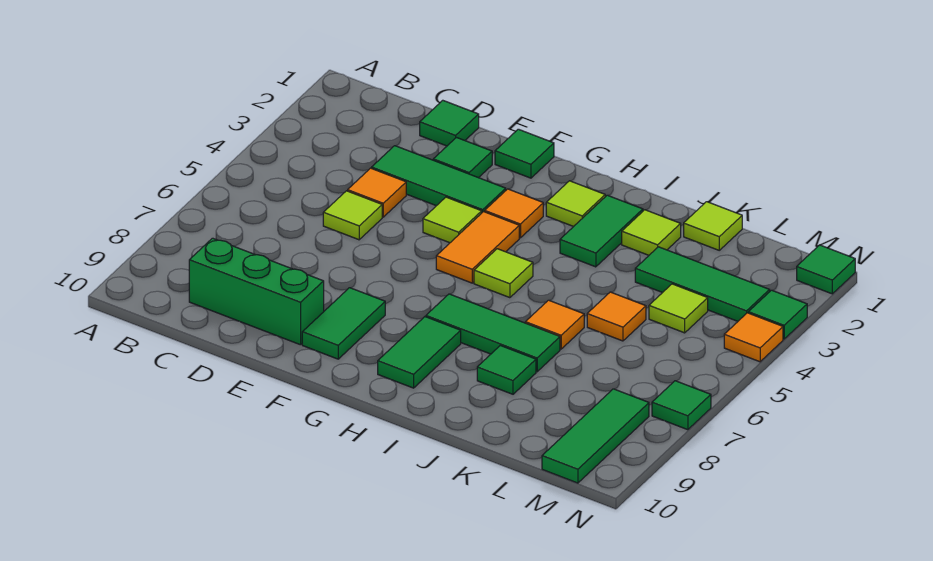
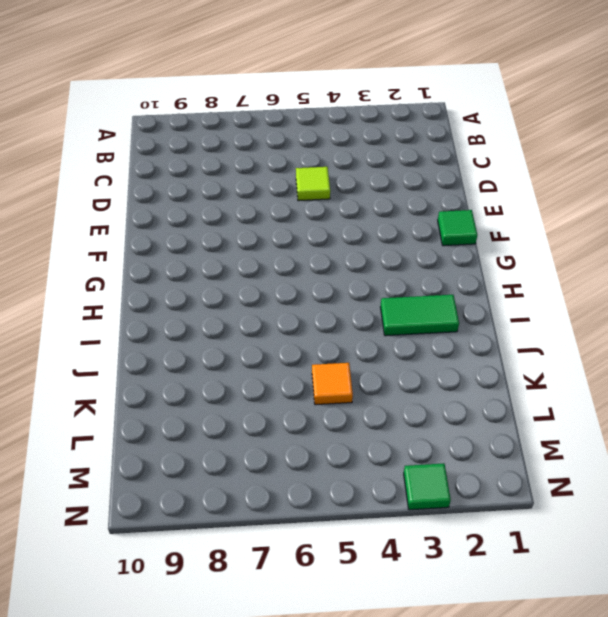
none -> green 1x3 brick [189,238,324,345]
none -> green 1x1 tile [420,100,479,146]
none -> green 1x3 tile [372,146,506,212]

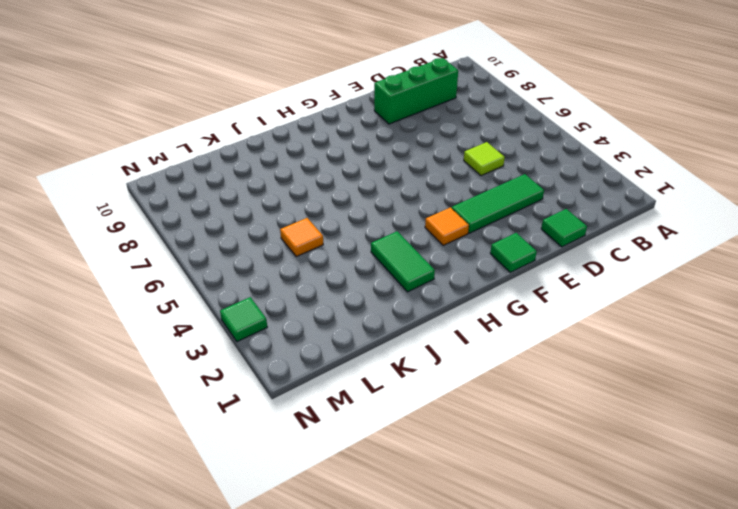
none -> orange 1x1 tile [348,168,406,217]
none -> green 1x1 tile [433,137,492,178]
none -> lime 1x1 tile [423,197,482,243]

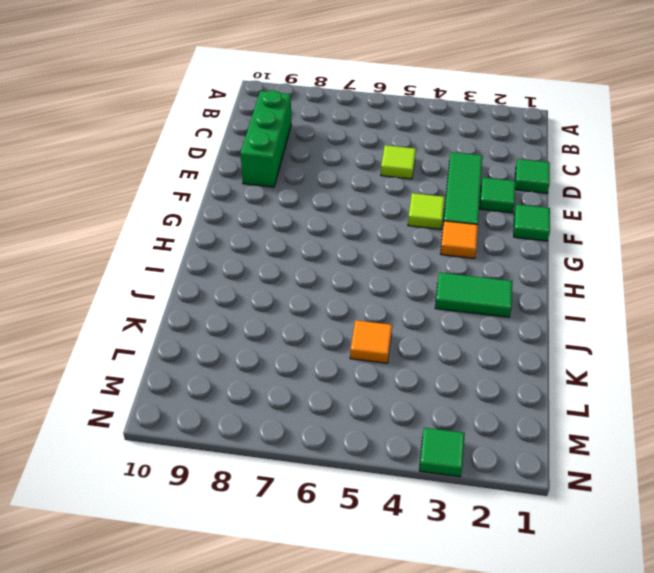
none -> orange 1x1 tile [348,168,406,217]
none -> green 1x2 tile [302,288,385,359]
none -> orange 1x2 tile [436,212,519,283]

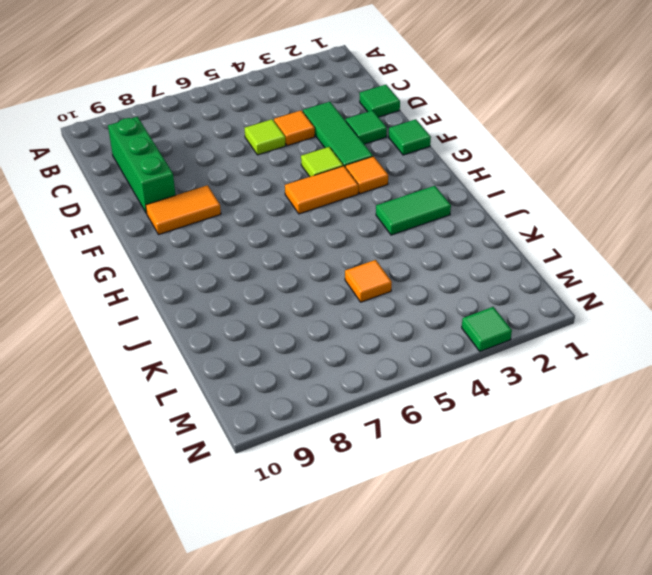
orange 1x2 tile [146,185,221,235] -> green 1x2 tile [302,288,385,359]
none -> lime 1x1 tile [546,181,605,227]
none -> lime 1x1 tile [474,249,533,298]
none -> green 1x3 tile [426,294,560,372]

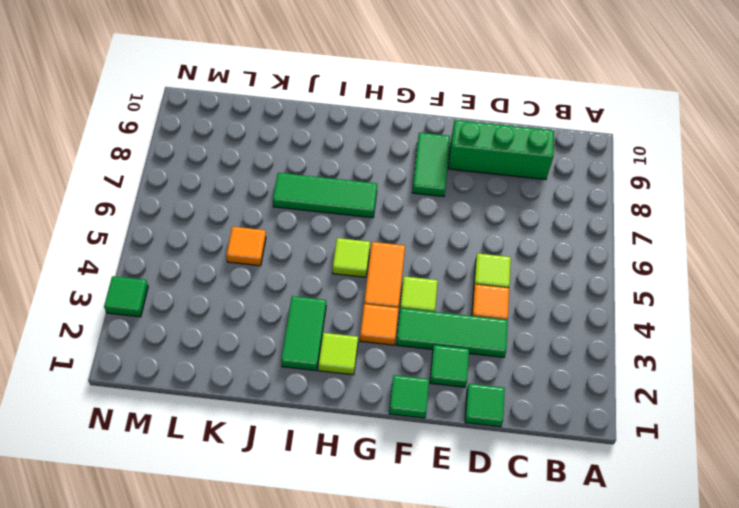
none -> green 1x2 tile [378,317,461,388]
none -> lime 1x1 tile [622,210,681,255]
none -> orange 1x1 tile [525,300,584,349]

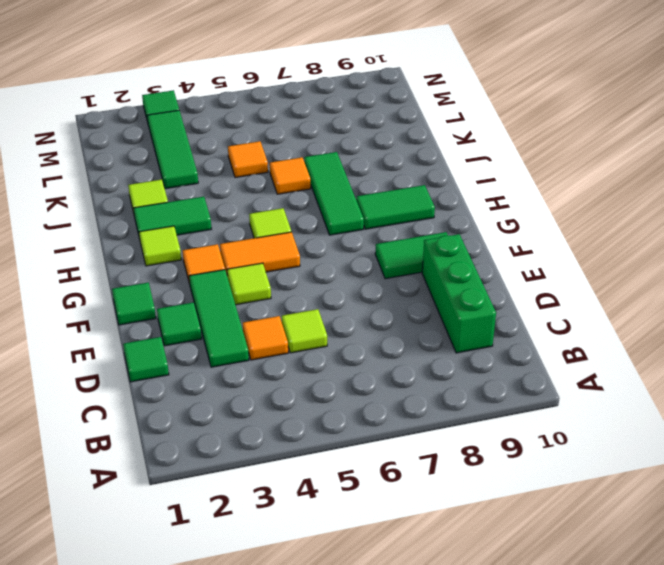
none -> green 1x1 tile [477,346,536,394]
none -> lime 1x1 tile [684,202,742,250]
none -> lime 1x1 tile [649,284,708,333]

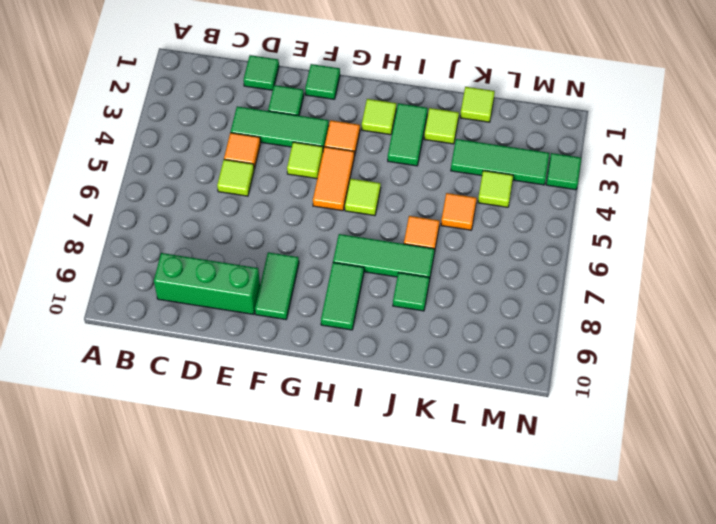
none -> green 1x3 tile [542,389,649,483]
none -> green 1x1 tile [797,245,855,294]
none -> orange 1x1 tile [724,313,783,362]

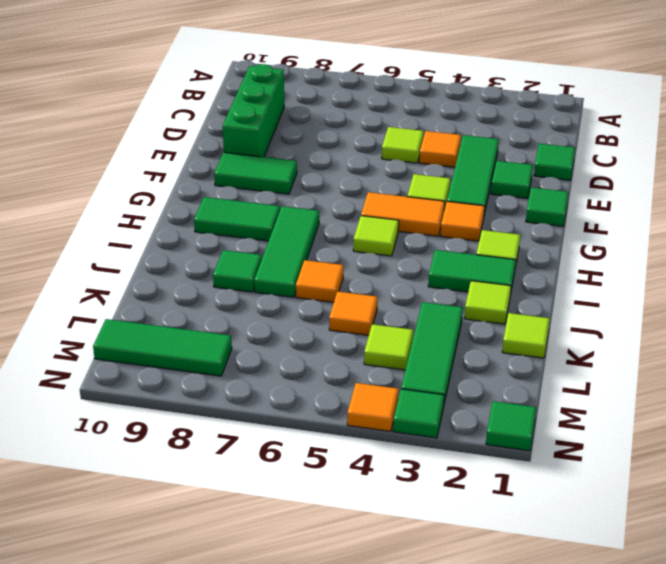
none -> green 1x1 tile [652,381,711,430]

